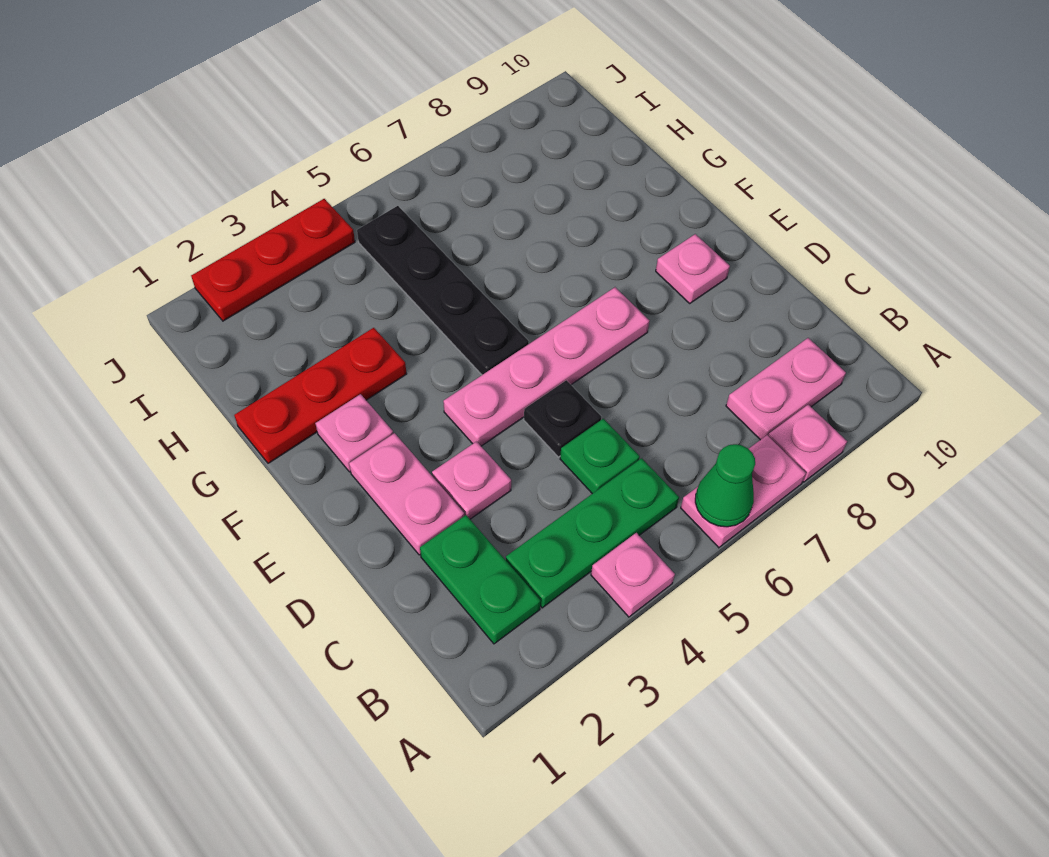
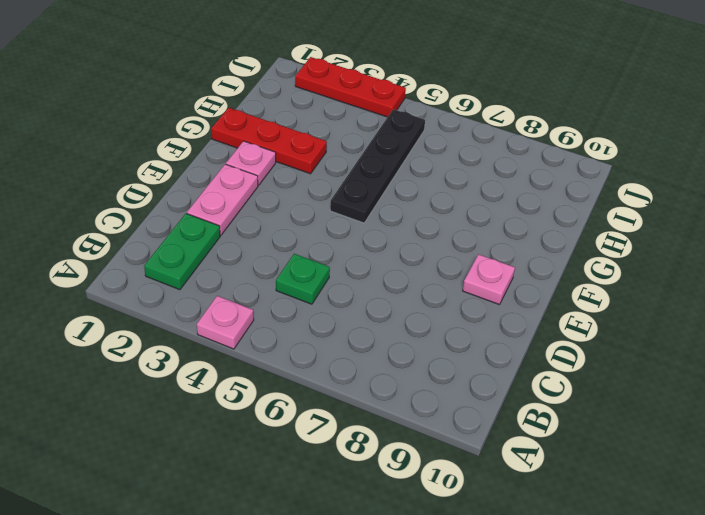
none -> pink 1x2 plate [681,435,806,548]
none -> pink 1x1 plate [768,405,847,482]
none -> green 1x3 plate [506,458,679,608]

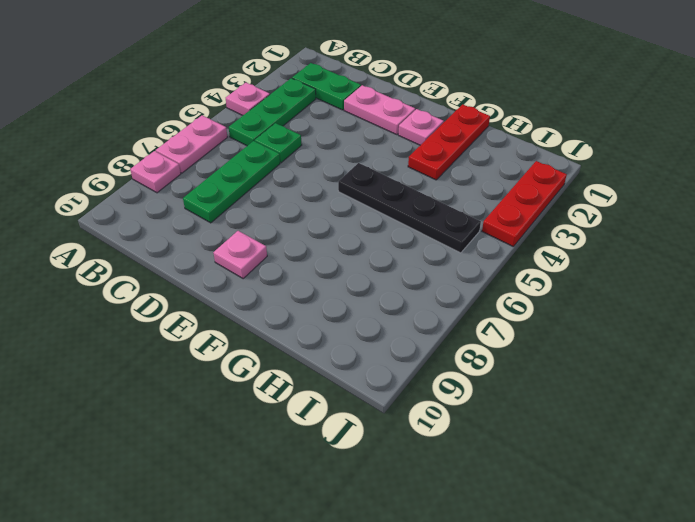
green 1x3 plate [183,141,280,223] -> none
none -> pink 1x2 plate [726,338,846,440]
none -> pink 1x1 plate [432,442,511,519]
none -> black 1x1 plate [524,380,601,457]

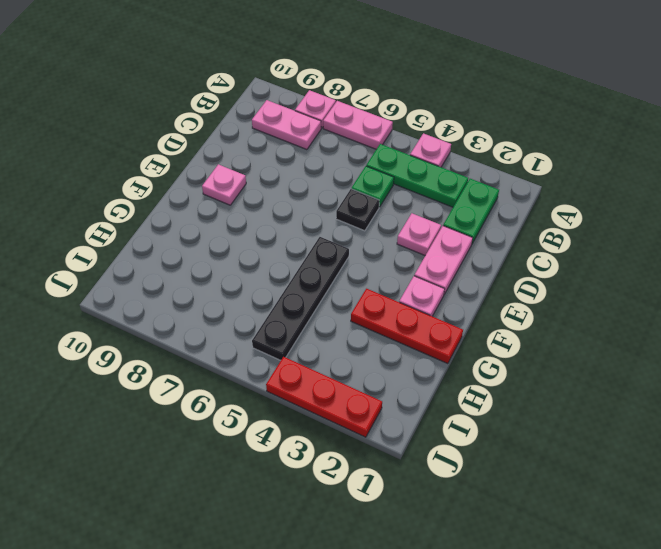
none -> pink 1x4 plate [443,287,649,446]
none -> green 1x1 cone [695,444,755,527]

